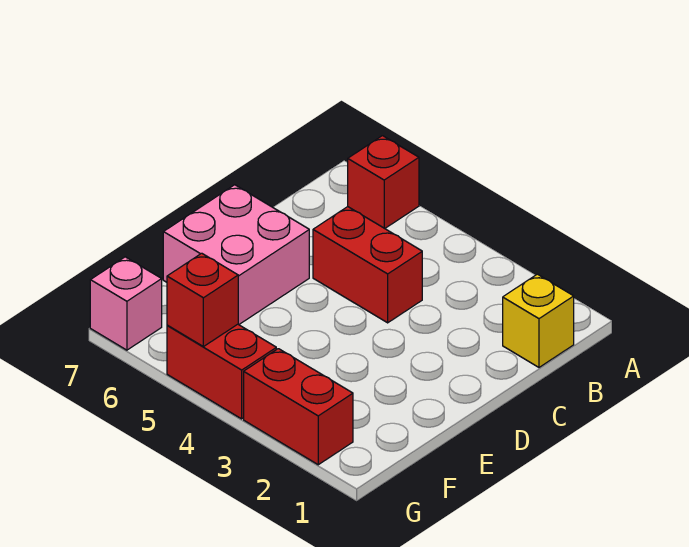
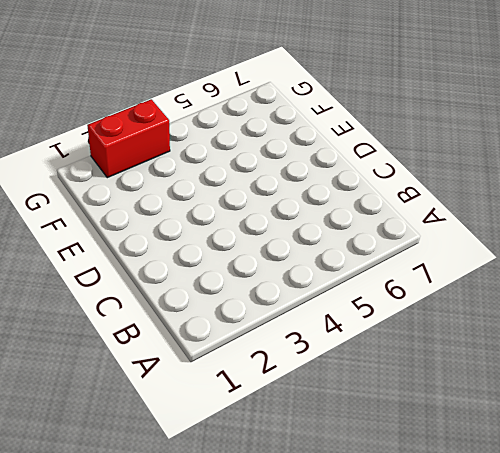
none -> red 1x1 brick [348,136,419,228]
none -> yellow 1x1 brick [503,274,574,367]

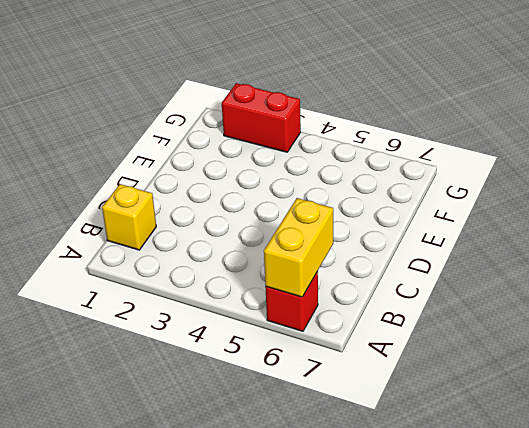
yellow 1x2 brick [264,198,333,297] -> none
none -> red 1x2 brick [313,207,422,323]
none -> pink 2x2 brick [163,185,309,325]

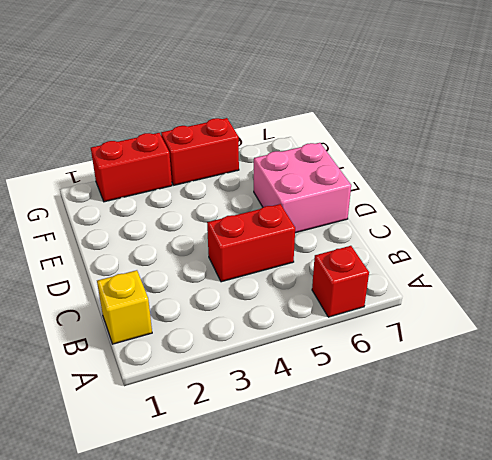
none -> pink 1x1 brick [90,257,162,350]
none -> red 1x1 brick [167,253,238,347]

